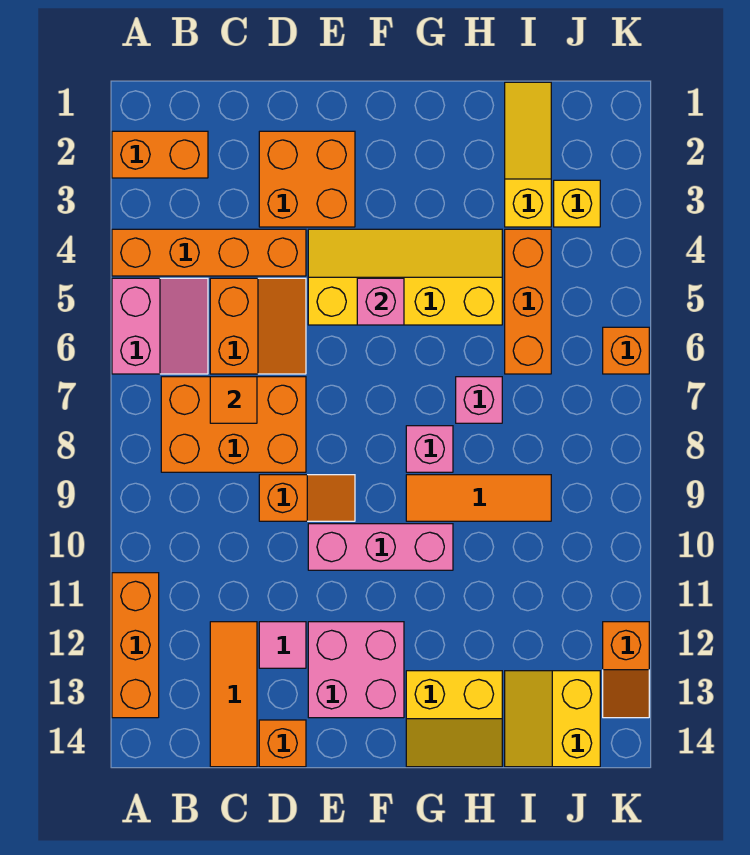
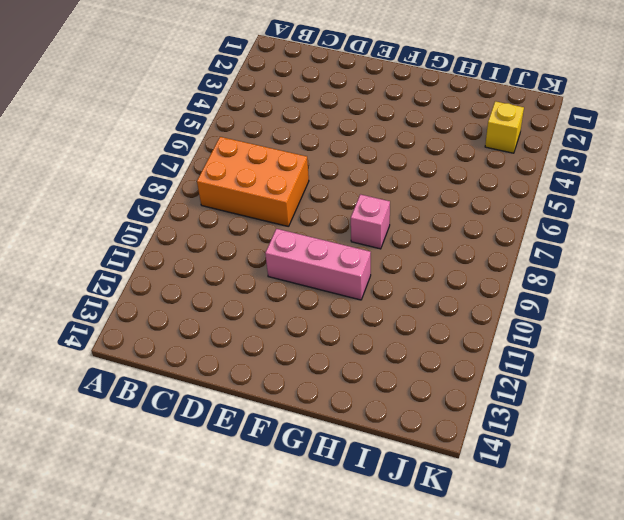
none -> orange 1x2 brick [112,131,208,178]
none -> orange 1x4 brick [112,229,306,276]
none -> pink 2x2 slope [112,278,208,374]

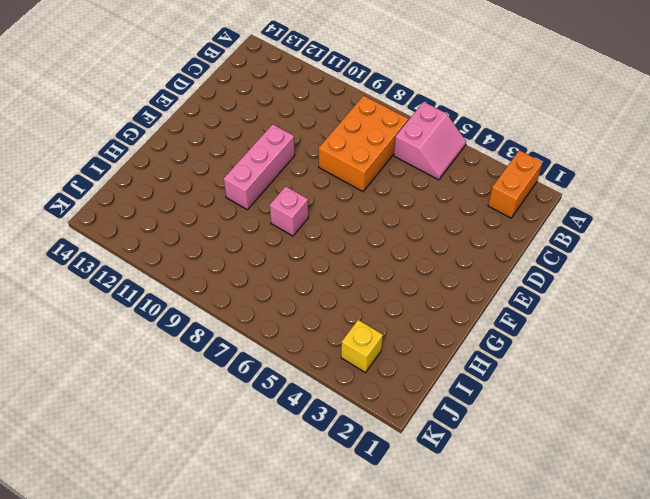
pink 2x2 slope [394,102,466,180] -> pink 2x2 slope turned to [112,278,208,374]
none -> orange 1x4 brick [112,229,306,276]
none -> orange 1x3 brick [112,573,159,718]
none -> orange 2x2 slope [210,278,306,374]

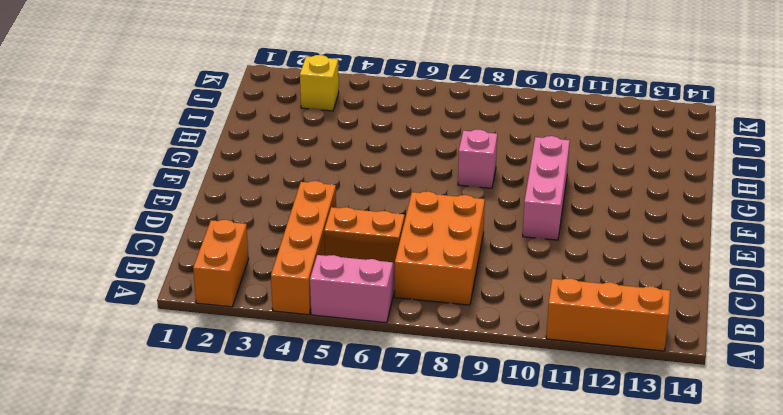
none -> orange 1x3 tile [210,622,257,767]
none -> orange 2x2 brick [259,131,355,227]
none -> orange 1x2 slope [259,475,355,521]

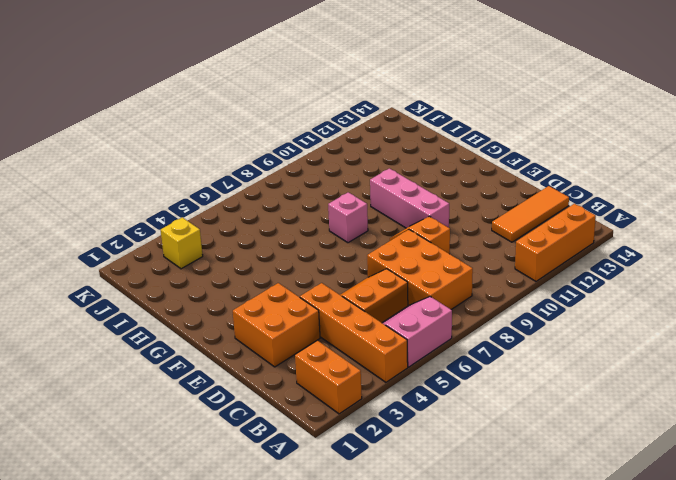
none -> pink 1x1 tile [259,622,306,668]
none -> orange 1x1 brick [259,720,306,767]
none -> yellow 2x4 slope [308,229,502,325]

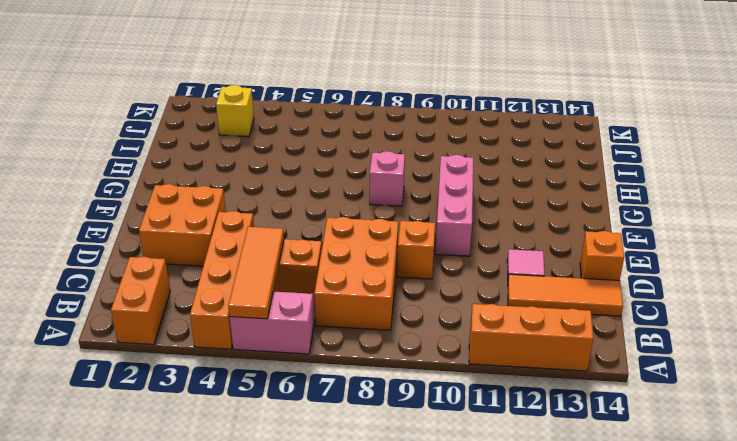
orange 1x3 tile [228,227,284,319] -> orange 1x3 tile moved to [406,475,551,521]
none -> yellow 2x4 slope [308,229,502,325]
none -> pink 2x2 brick [308,622,404,718]
none -> yellow 2x2 slope [406,671,502,767]

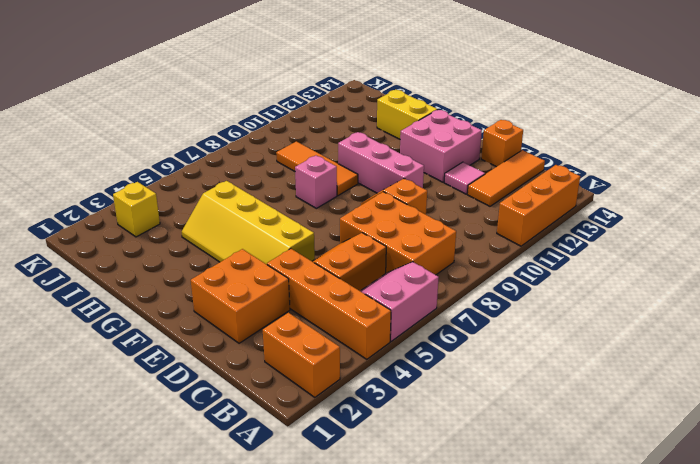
none -> pink 1x1 brick [456,377,502,423]
none -> yellow 1x3 slope [505,82,551,227]
none -> orange 1x3 brick [505,229,551,374]

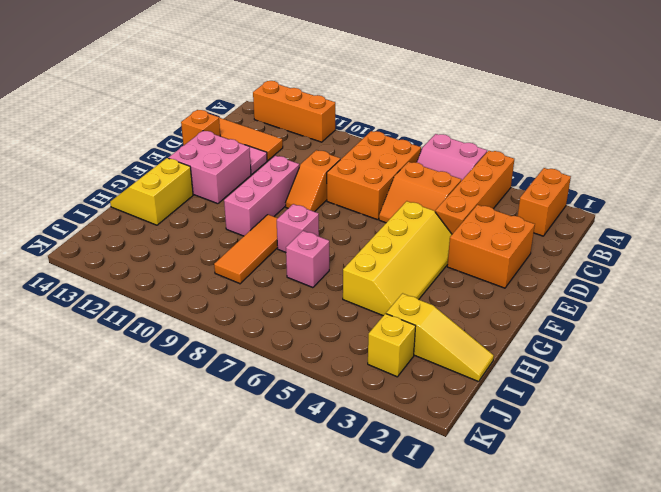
none -> orange 1x3 brick [505,229,551,374]
none -> yellow 2x2 slope [505,671,600,767]
none -> orange 1x1 brick [603,327,649,374]

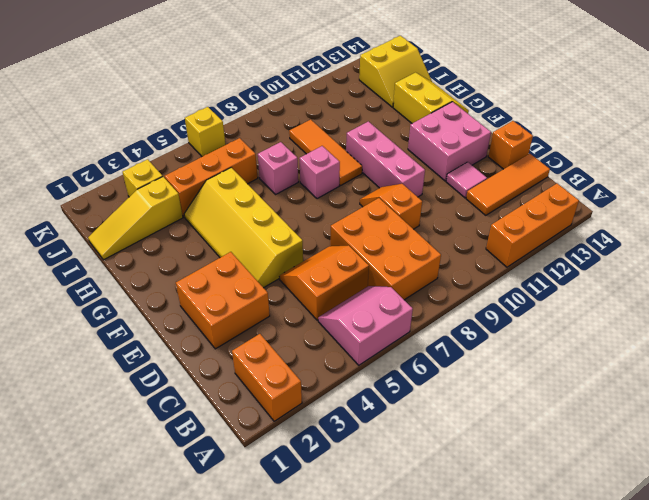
yellow 1x1 brick [185,107,226,157] -> orange 1x1 brick [603,327,649,374]
none -> orange 1x4 brick [112,229,306,276]
none -> orange 1x2 slope [603,622,649,718]
none -> orange 1x1 tile [210,377,257,423]

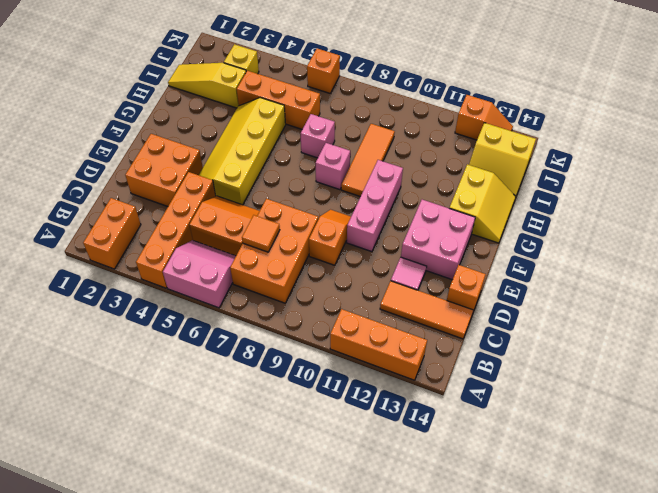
none -> pink 1x1 brick [357,278,404,325]

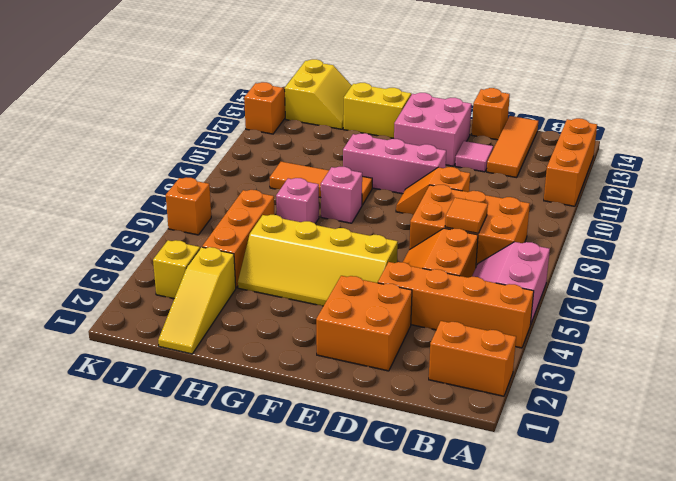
none -> pink 1x1 brick [357,278,404,325]

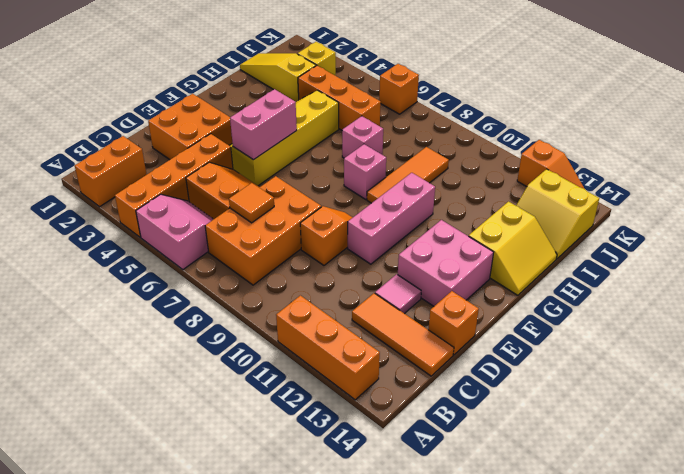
pink 1x2 brick [230,89,297,160] -> pink 1x1 brick [357,278,404,325]

